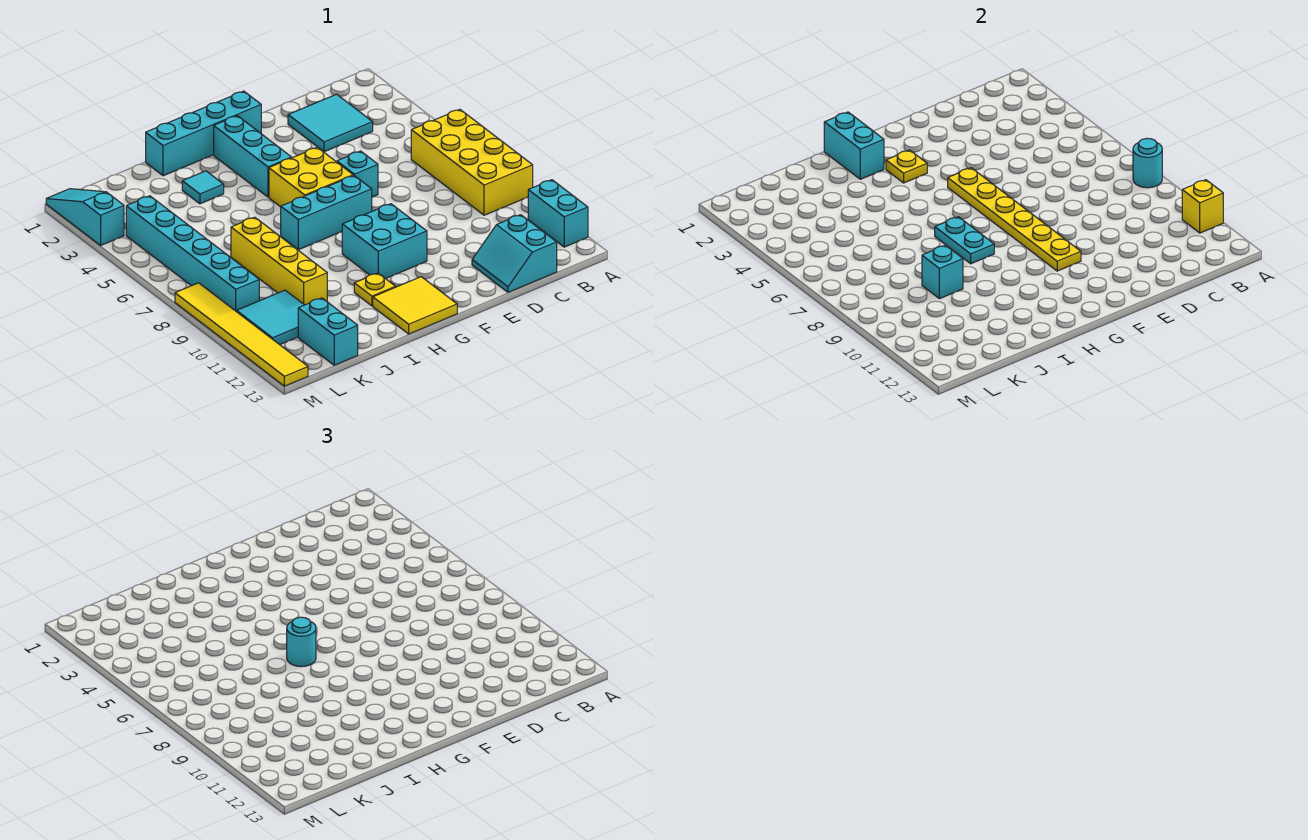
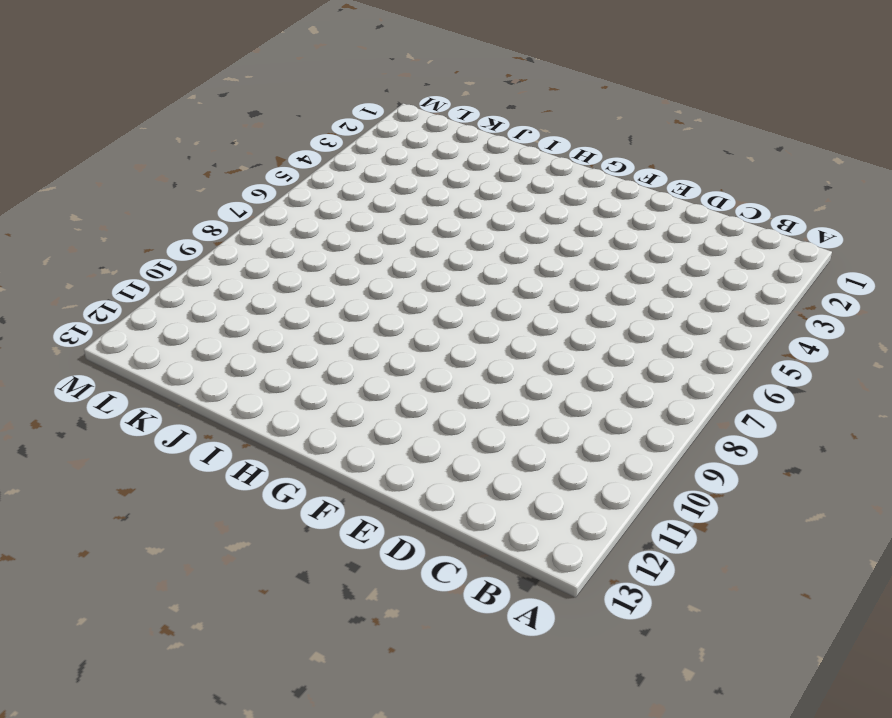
none -> yellow 2x4 brick [411,109,533,215]
none -> cyan 1x2 brick [528,180,588,247]
none -> cyan 2x2 tile [288,94,373,152]

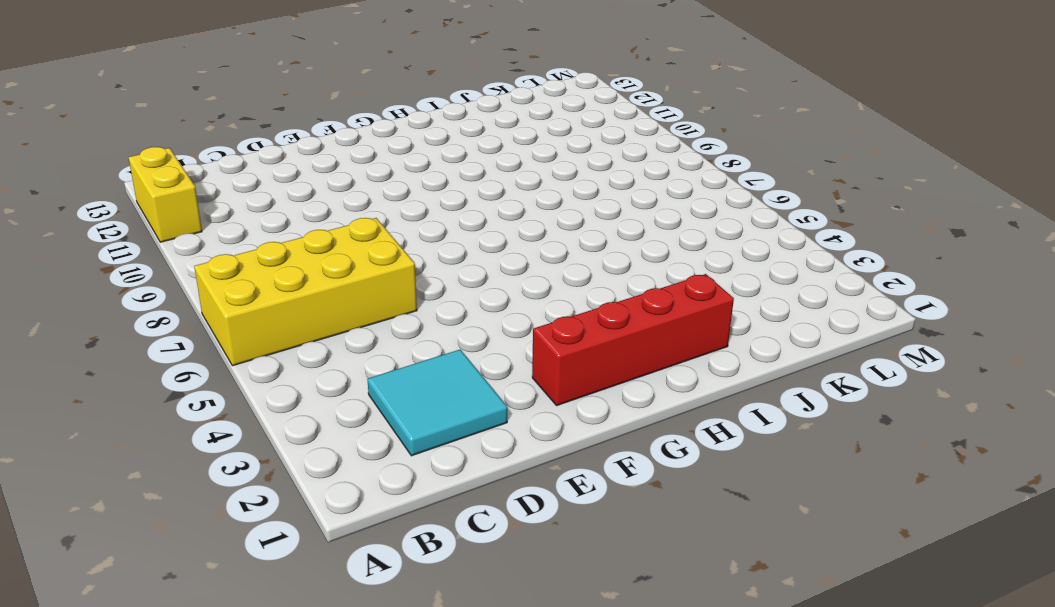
yellow 2x4 brick [194,218,417,366] -> yellow 2x4 brick turned to [411,109,533,215]
yellow 1x2 brick [129,147,202,242] -> cyan 1x2 brick [528,180,588,247]
red 1x4 brick [532,274,734,405] -> cyan 1x3 brick [214,116,292,197]
none -> cyan 2x2 slope [472,215,557,292]
none -> cyan 1x1 brick [337,151,378,197]
none -> cyan 1x4 brick [146,91,261,176]

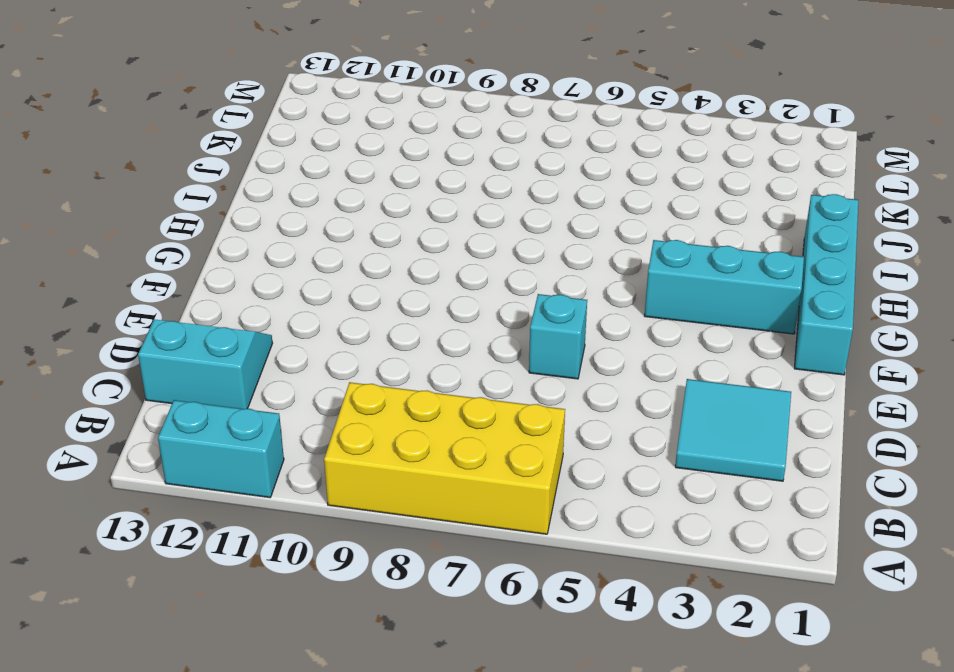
none -> yellow 2x2 brick [269,147,353,207]
none -> cyan 1x3 brick [281,176,372,250]
none -> cyan 2x2 brick [342,204,427,279]

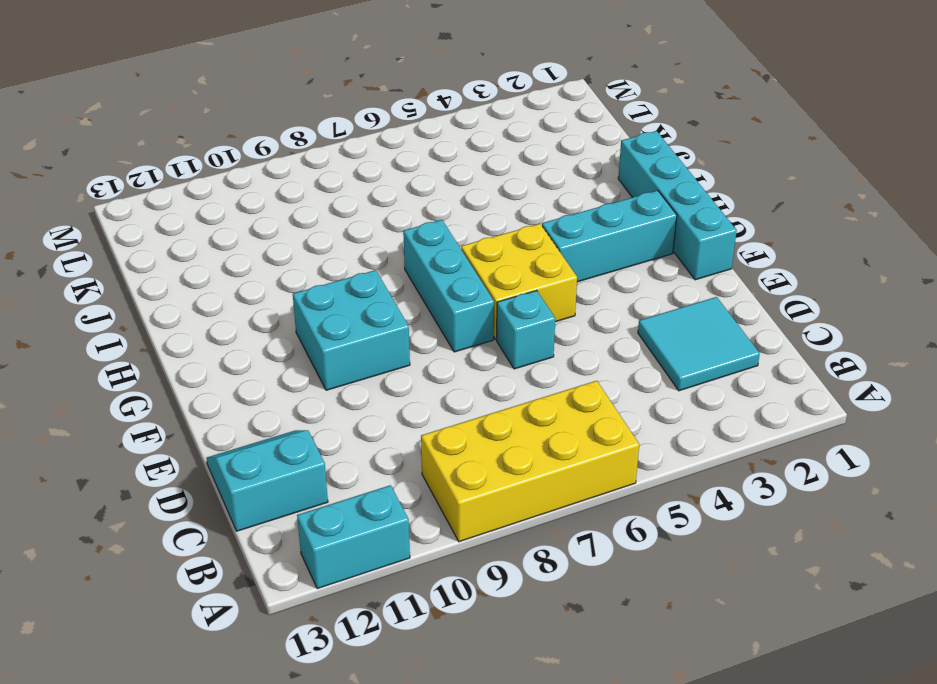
none -> yellow 2x2 tile [373,277,457,334]
none -> yellow 1x1 plate [354,273,396,306]
none -> cyan 1x1 tile [182,171,224,204]

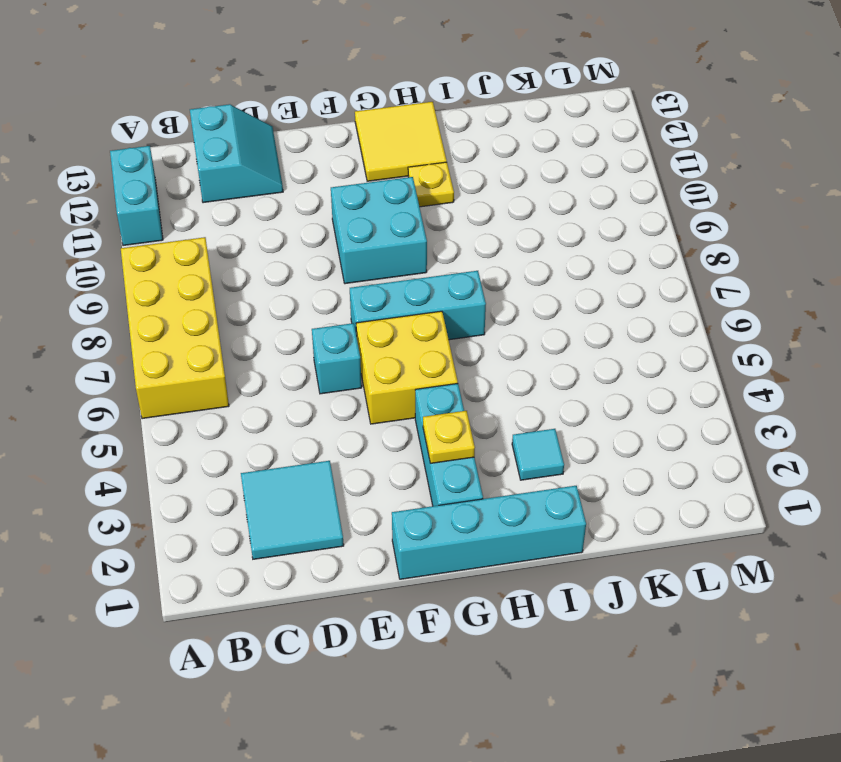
none -> yellow 1x4 brick [231,217,327,305]
none -> cyan 2x2 tile [237,290,304,345]
none -> cyan 1x2 brick [298,298,358,365]

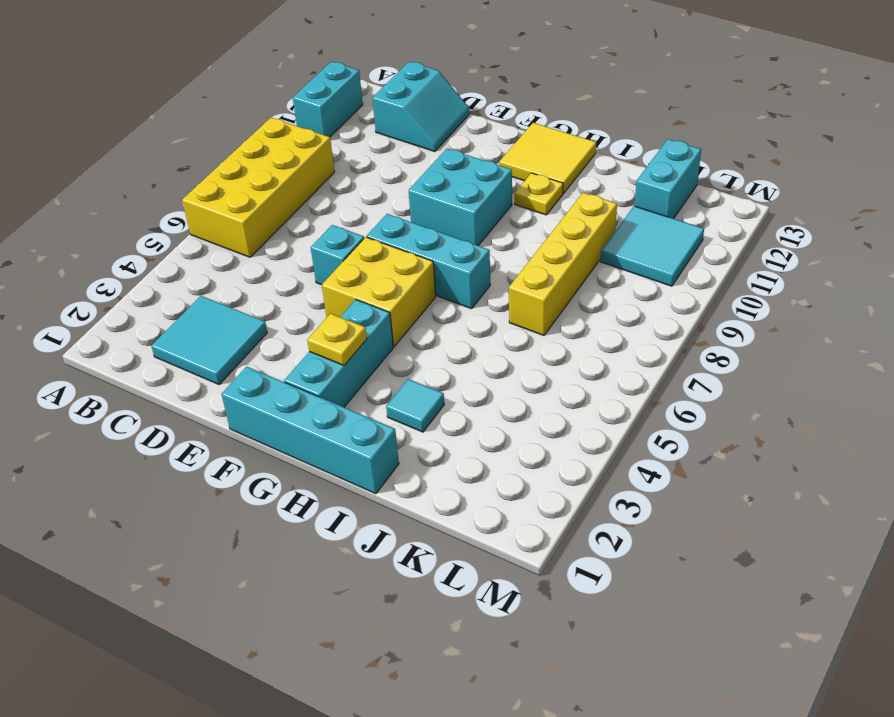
none -> cyan 1x6 brick [126,196,259,312]
none -> cyan 1x3 slope [46,189,124,245]
none -> yellow 1x6 tile [175,283,308,386]

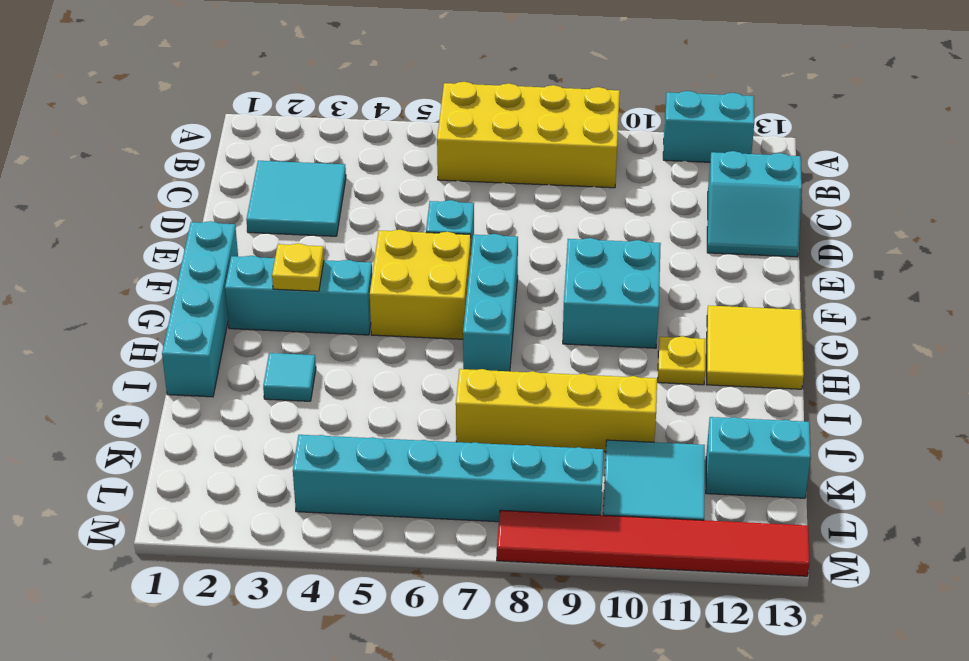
red 1x6 tile [497,510,809,576] -> yellow 1x6 tile [175,283,308,386]
none -> cyan 1x3 slope [46,189,124,245]
none -> cyan 1x1 round brick [1133,138,1162,188]
none -> yellow 1x1 brick [1182,180,1223,233]

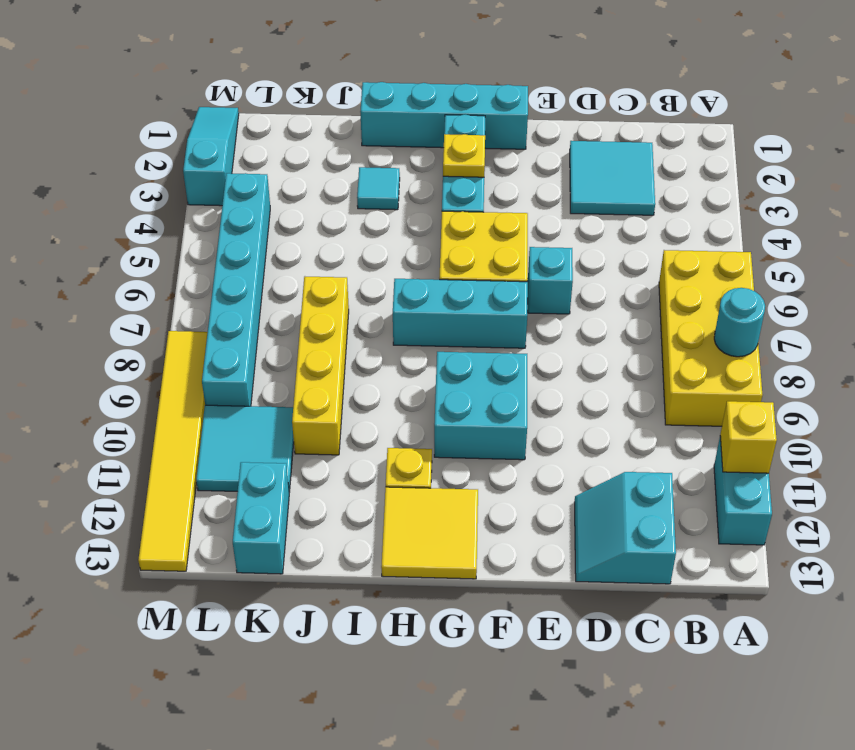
none -> yellow 1x6 plate [948,168,1081,271]
none -> cyan 1x2 brick [824,112,884,179]
none -> cyan 1x2 plate [935,217,994,264]

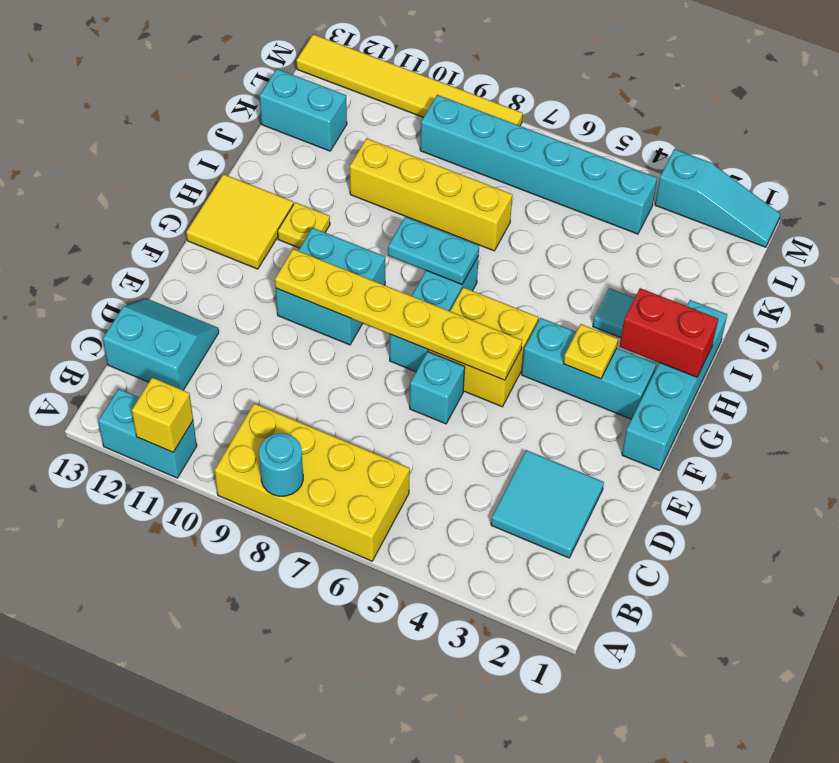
red 1x2 brick [620,288,718,377] -> cyan 1x2 brick [824,112,884,179]
none -> cyan 2x2 tile [237,290,304,345]
none -> cyan 1x1 brick [922,245,963,299]
none -> cyan 1x1 round brick [287,617,316,667]

